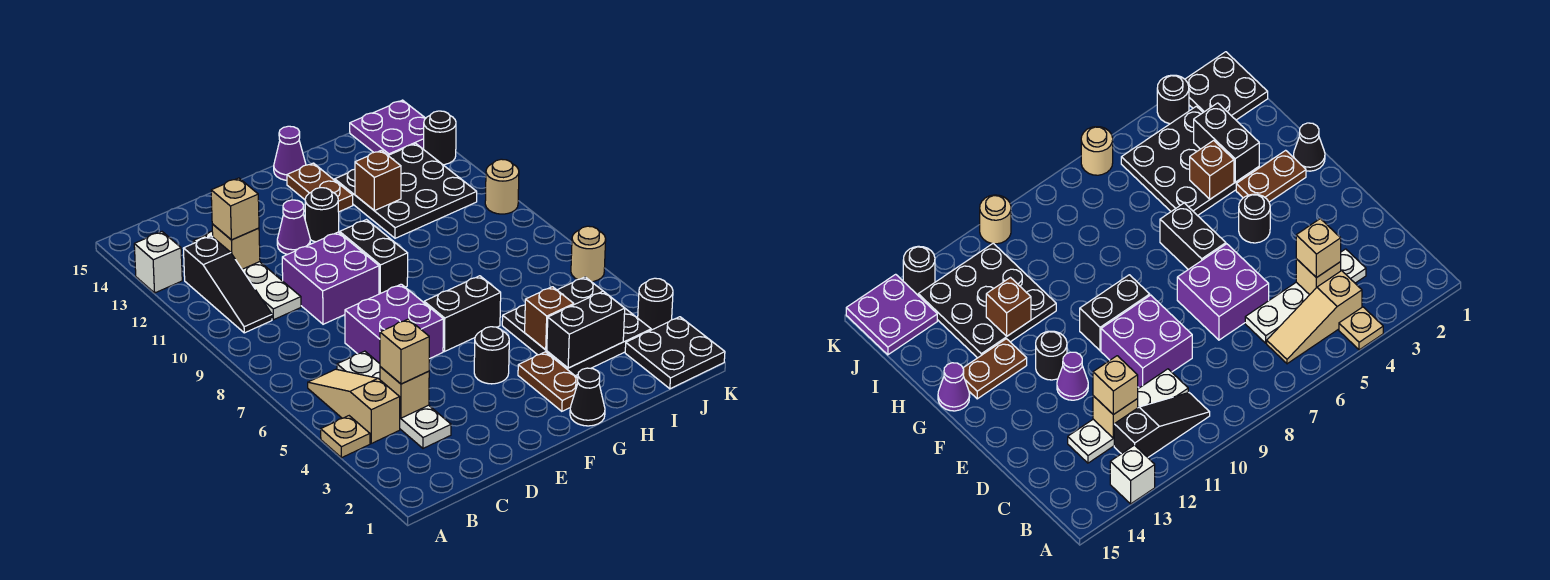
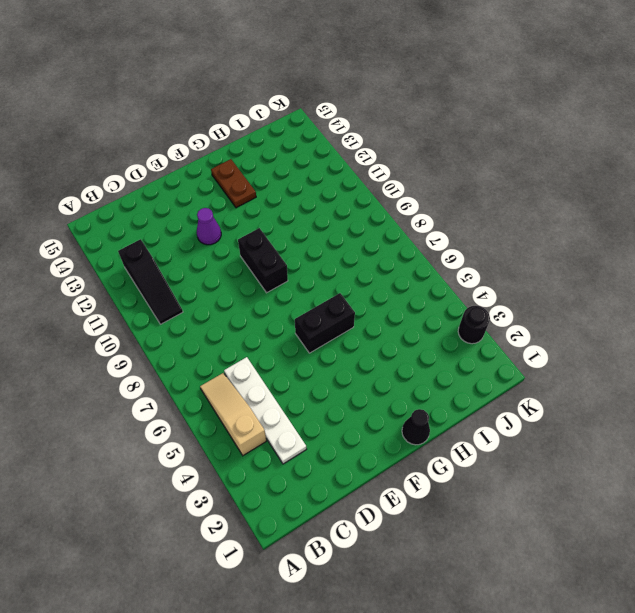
none -> tan 1x1 plate [321,416,370,458]
none -> white 1x1 brick [134,232,182,293]
none -> white 1x4 plate [193,231,301,320]
none -> purple 2x2 brick [345,284,443,363]

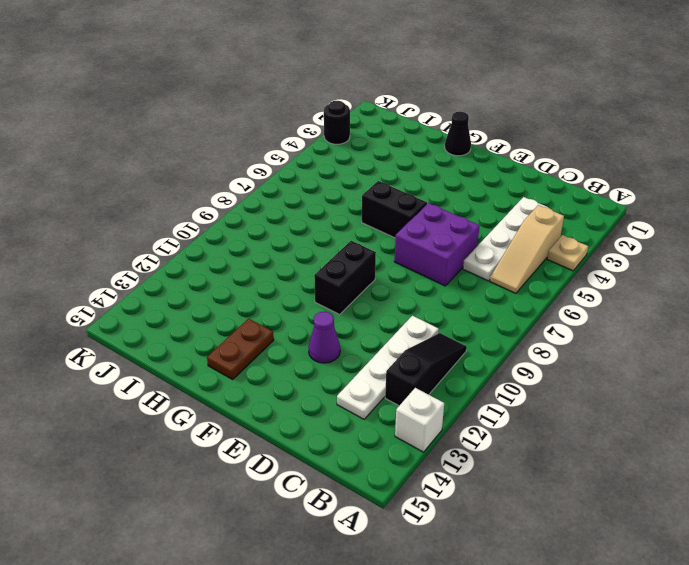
none -> purple 2x2 brick [282,232,379,324]
none -> black 1x1 round brick [474,327,509,384]
none -> black 1x1 round brick [305,188,339,242]
none -> brown 1x2 plate [518,352,578,411]

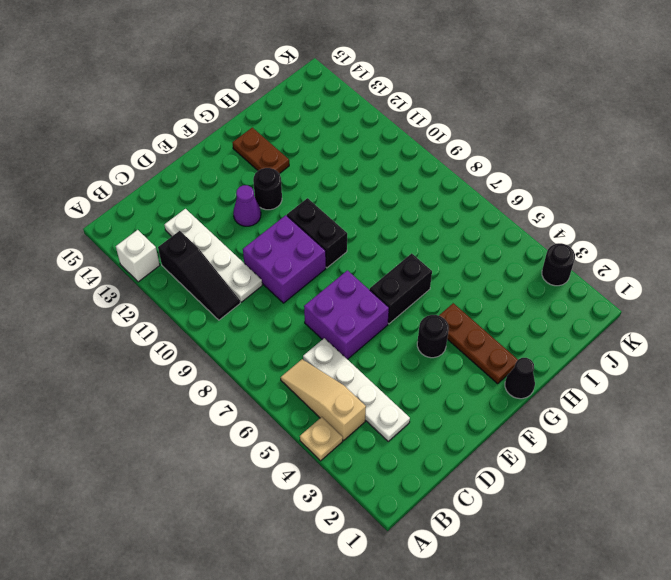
brown 1x3 plate [439,303,518,384] -> brown 1x2 plate [518,352,578,411]
none -> purple 1x1 cone [274,126,306,180]
none -> black 3x3 plate [502,277,651,376]
none -> black 3x3 plate [335,144,477,238]
none -> black 2x2 plate [625,317,725,389]

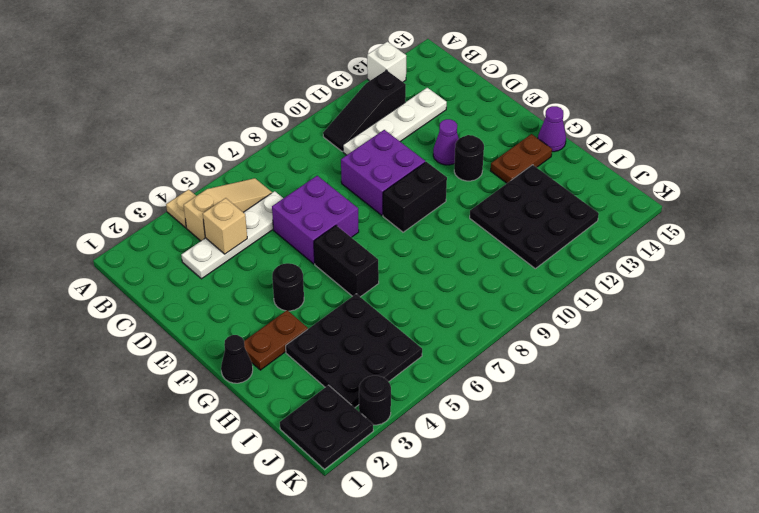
none -> purple 2x2 plate [350,100,426,155]
none -> tan 1x1 round brick [571,226,606,282]
none -> tan 1x1 round brick [485,159,519,214]
none -> black 1x1 round brick [424,111,456,165]

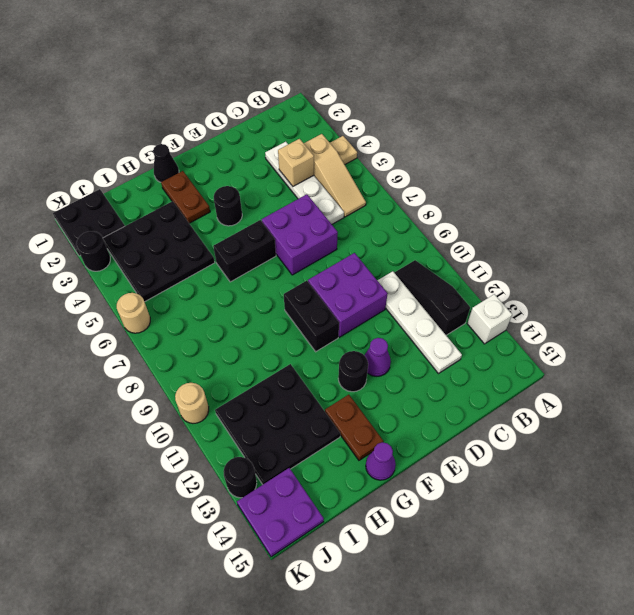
none -> tan 1x1 brick [212,224,260,269]
none -> black 1x2 brick [547,291,625,368]
none -> brown 1x1 brick [525,287,574,350]
none -> brown 1x1 brick [355,150,401,211]

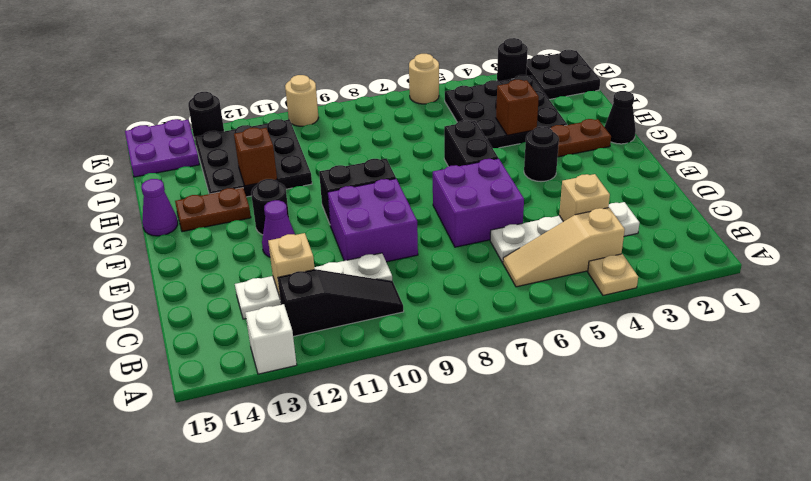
none -> black 1x2 brick [547,291,625,368]
none -> tan 1x1 brick [380,319,429,384]
none -> tan 1x1 brick [211,178,259,240]

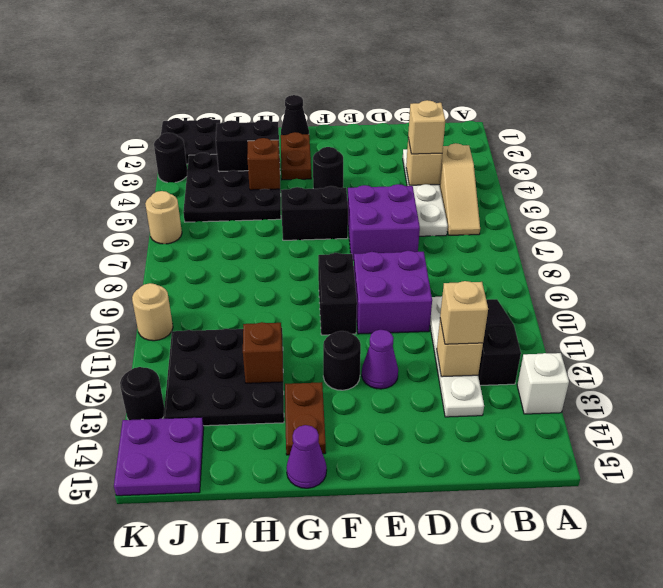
none -> tan 1x1 plate [321,416,370,458]

